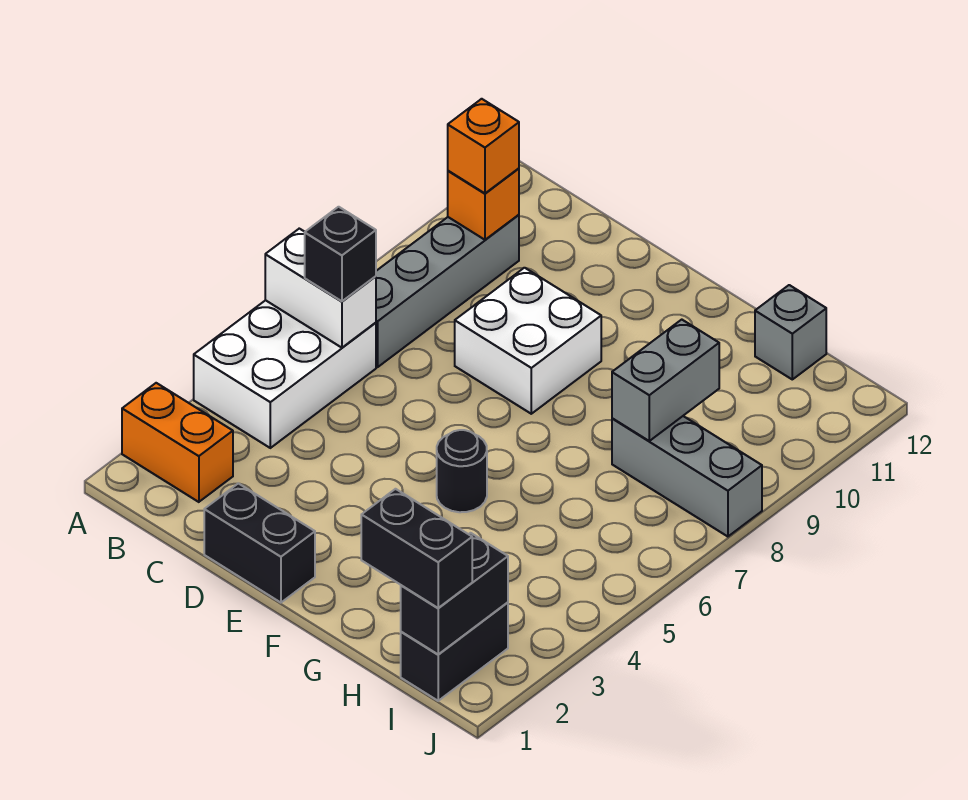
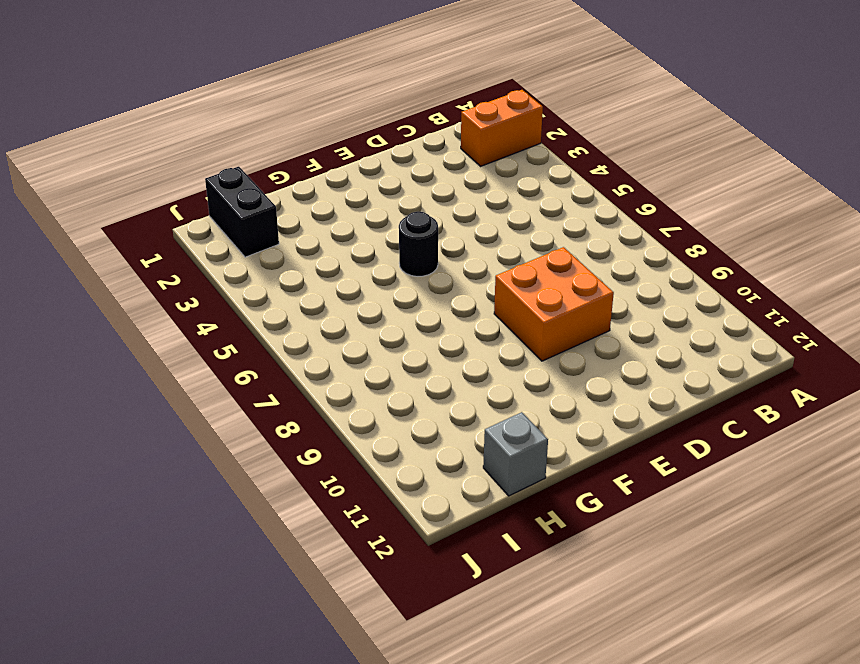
orange 2x2 brick [494,247,614,361] -> white 2x2 brick [455,268,601,414]
none -> white 2x3 brick [194,300,376,448]
none -> grey 1x4 brick [376,215,519,367]
none -> black 1x2 brick [204,483,315,603]

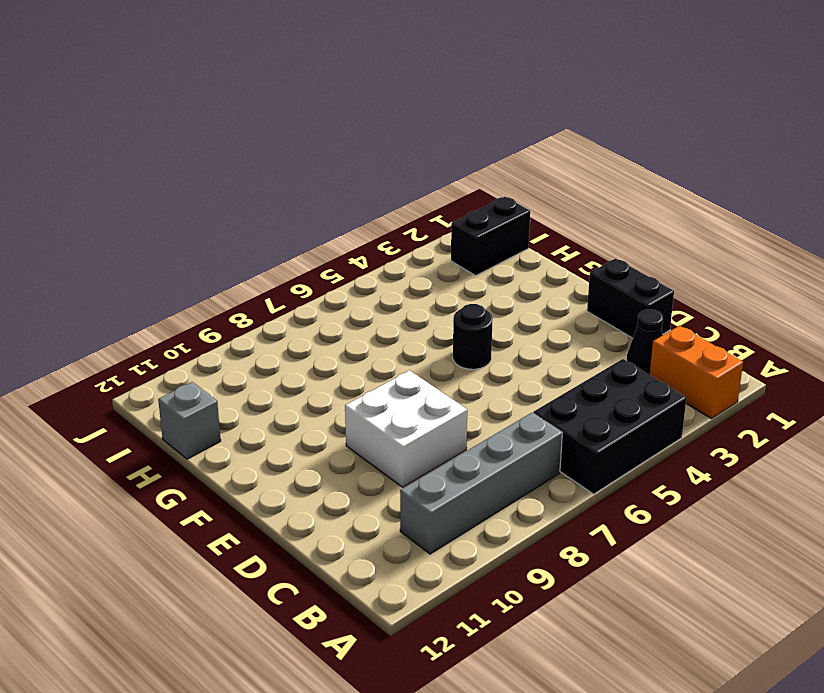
black 2x3 brick [533,359,686,494] -> white 2x3 brick [194,300,376,448]
black 1x1 cone [627,309,663,375] -> none
none -> grey 1x3 brick [612,416,762,537]
none -> white 1x2 brick [265,229,376,348]
none -> orange 1x1 brick [448,168,519,240]

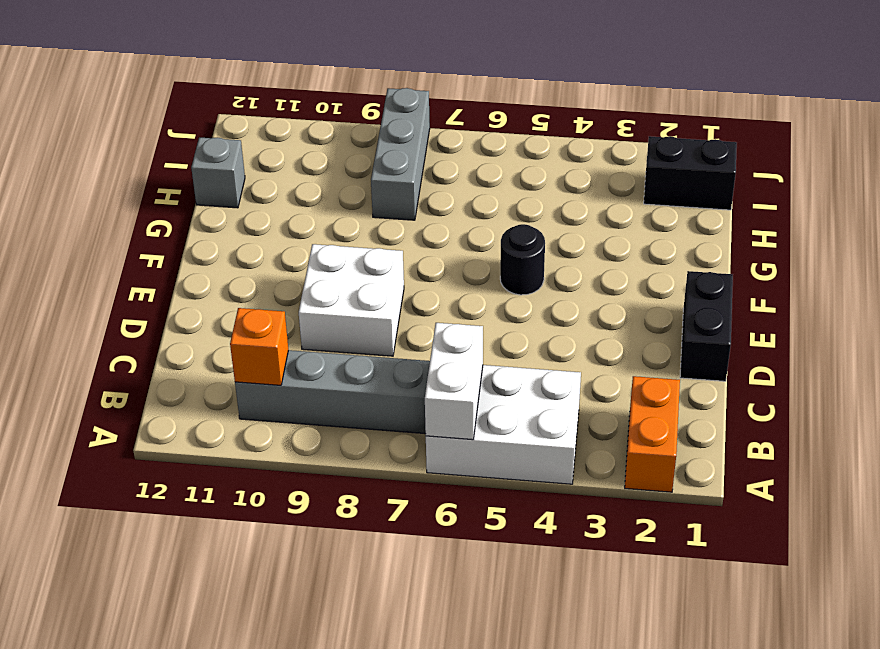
none -> grey 1x2 brick [612,320,719,441]
none -> black 1x2 brick [401,533,508,654]
none -> black 1x1 brick [305,207,376,301]

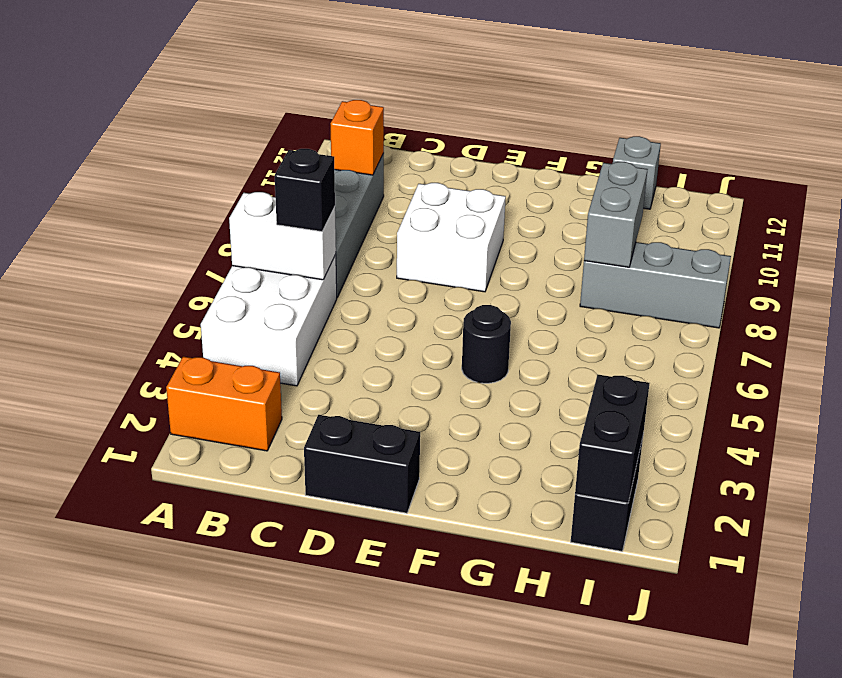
none -> orange 1x1 brick [448,99,519,193]
none -> black 1x2 brick [361,489,472,608]

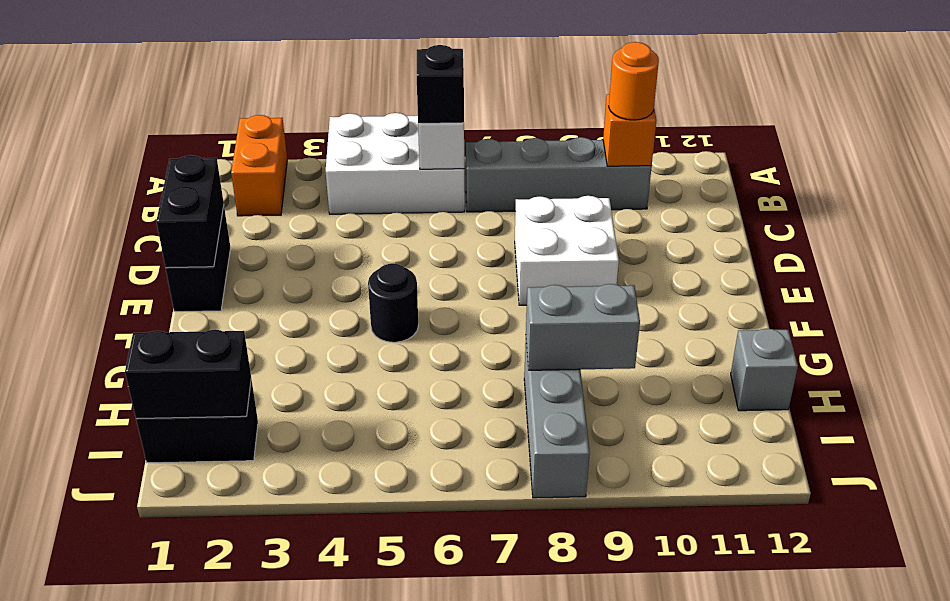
orange 1x1 round brick [609,42,659,120] -> orange 1x1 brick [448,99,519,193]
black 1x2 brick [156,155,224,268] -> black 1x2 brick moved to [361,489,472,608]

